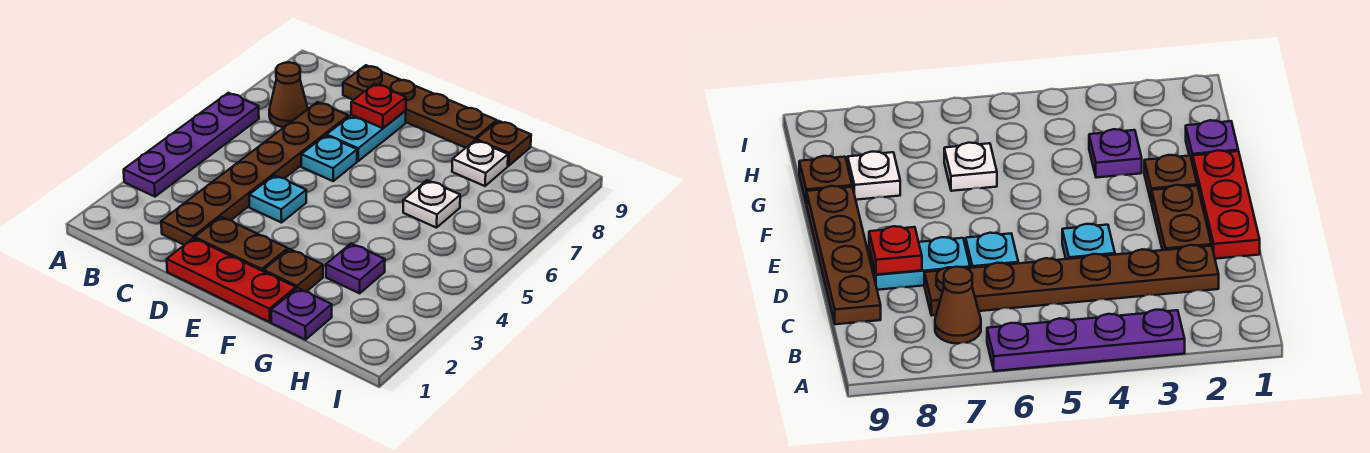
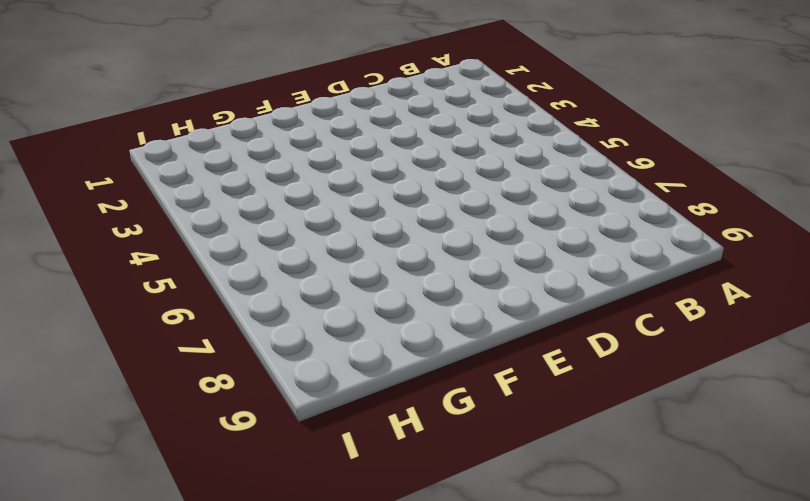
none -> purple 1x4 plate [124,93,259,197]
none -> brown 1x1 cone [269,62,308,127]
none -> brown 1x6 plate [161,102,349,245]

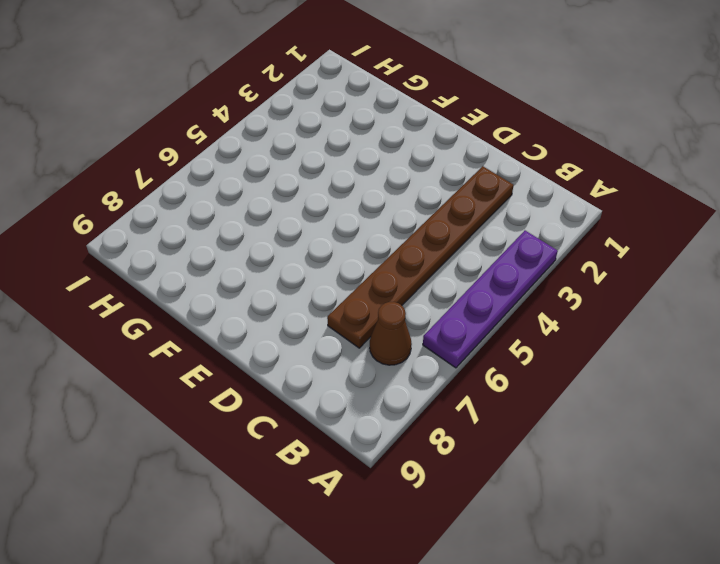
none -> brown 1x4 plate [343,65,497,148]
none -> red 1x3 plate [167,238,296,322]
none -> brown 1x2 plate [195,217,288,271]

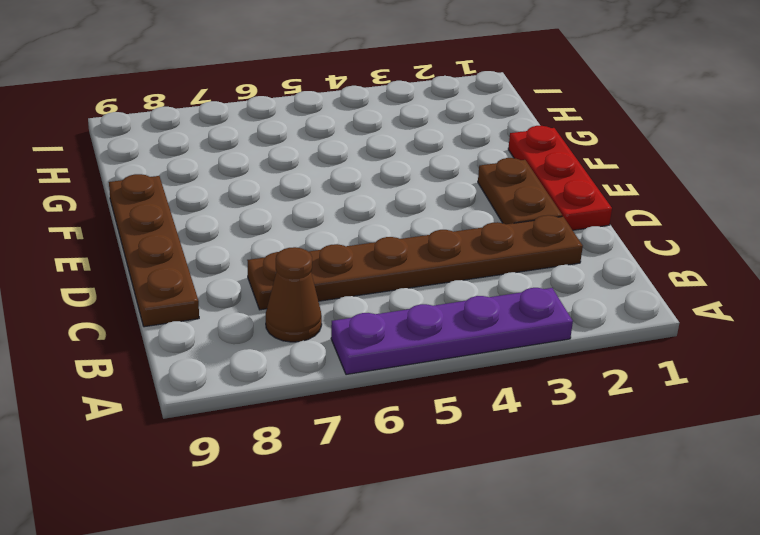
none -> cyan 1x1 plate [249,175,306,223]
none -> cyan 1x1 plate [301,136,357,181]
none -> cyan 1x2 plate [327,111,406,161]

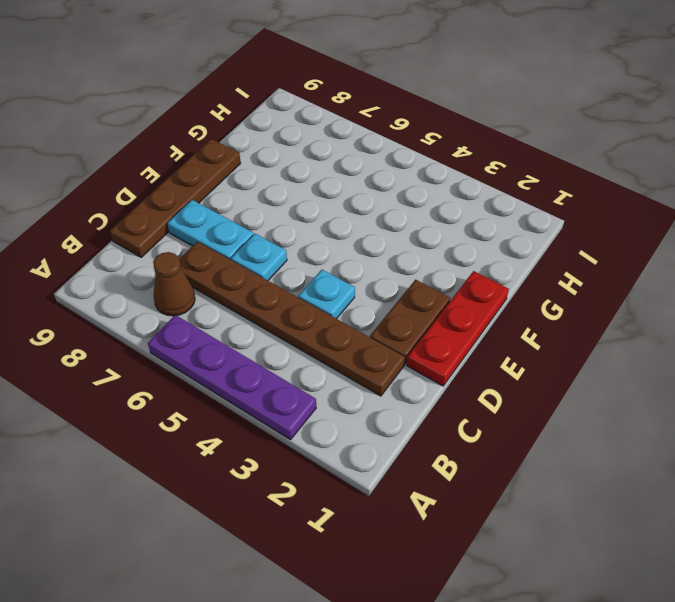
none -> brown 1x1 plate [264,249,323,292]
none -> purple 1x1 plate [271,288,332,340]
none -> purple 1x1 plate [326,244,385,293]

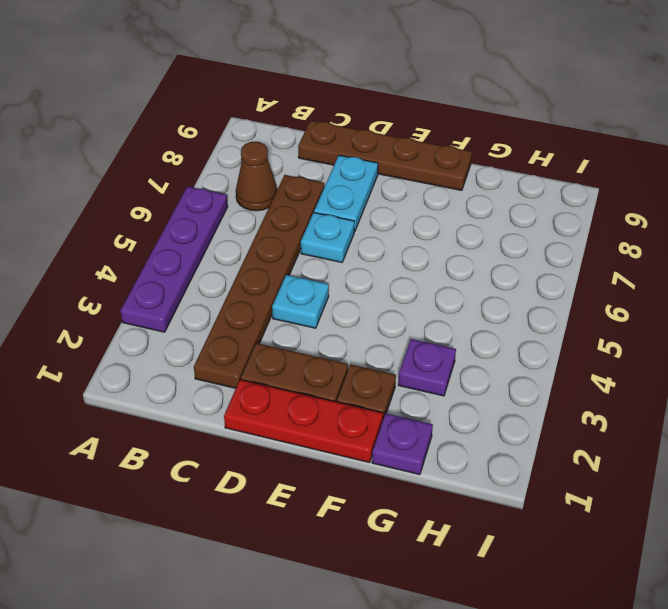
none -> white 1x1 plate [403,180,460,228]
none -> white 1x1 plate [452,140,508,186]
none -> brown 1x1 plate [476,121,531,166]

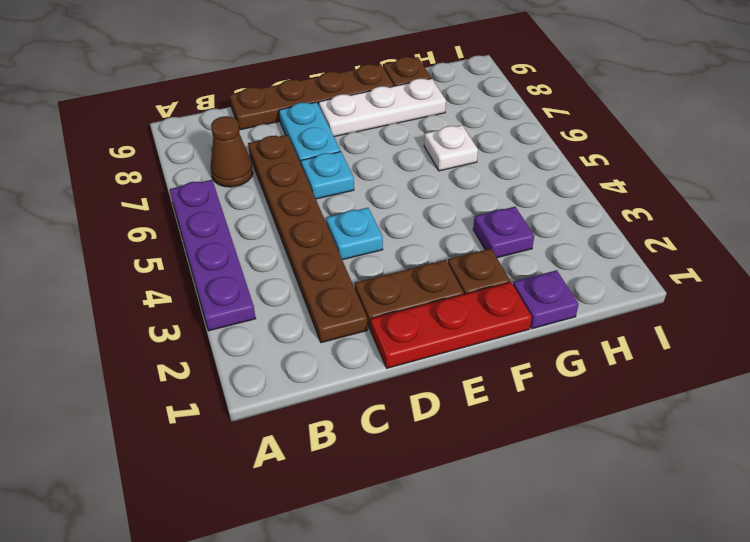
white 1x3 plate [319,78,446,137] -> white 1x1 plate [452,140,508,186]
none -> red 1x1 plate [351,84,406,128]

